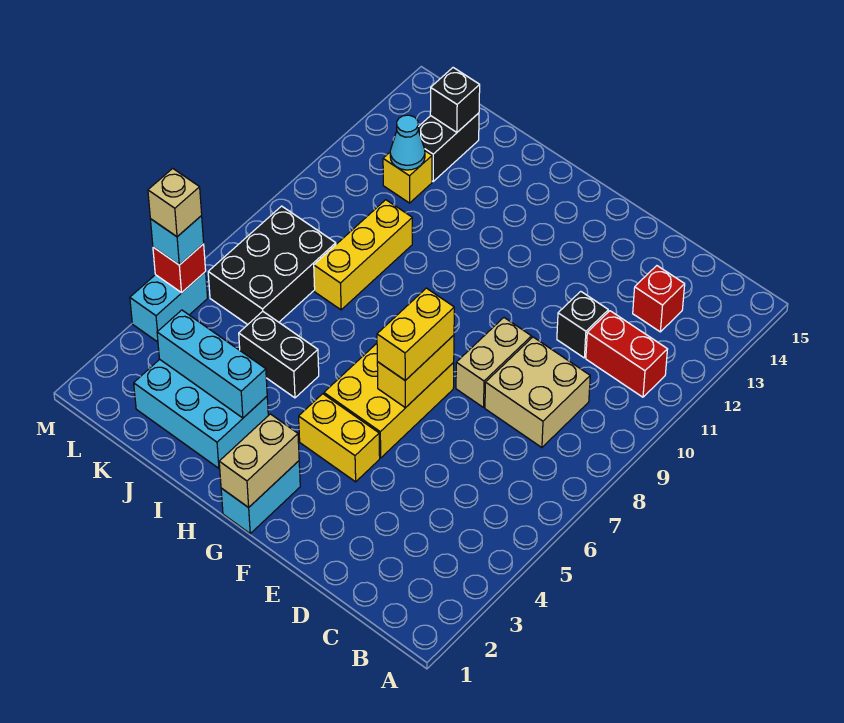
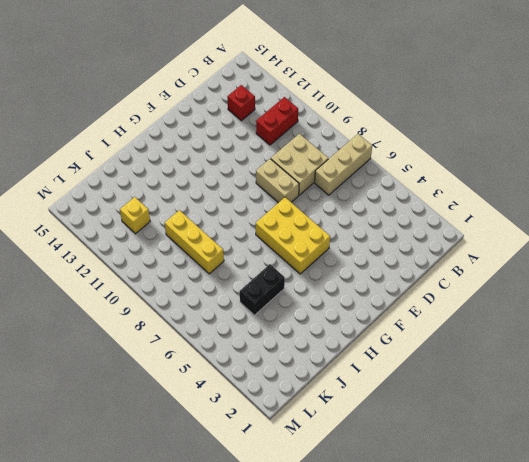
tan 1x3 brick [315,134,372,195] -> none
none -> black 1x1 brick [557,291,608,358]
none -> yellow 1x2 brick [299,394,380,482]
none -> cyan 1x2 brick [221,461,300,534]

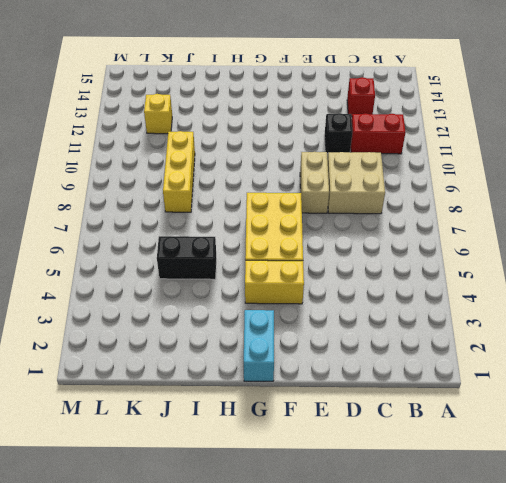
none -> cyan 2x3 brick [134,359,268,468]
none -> black 2x3 brick [208,206,336,325]
none -> black 1x2 brick [418,113,479,181]

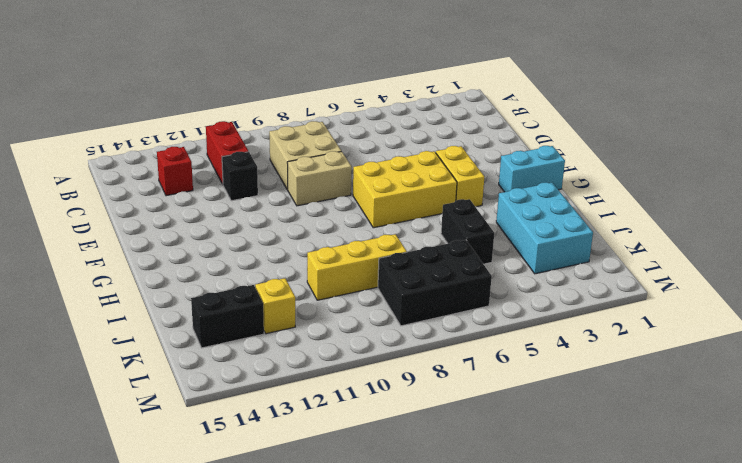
none -> cyan 1x2 brick [130,272,208,342]
none -> yellow 1x2 brick [377,335,454,408]
none -> tan 1x2 brick [219,414,299,508]

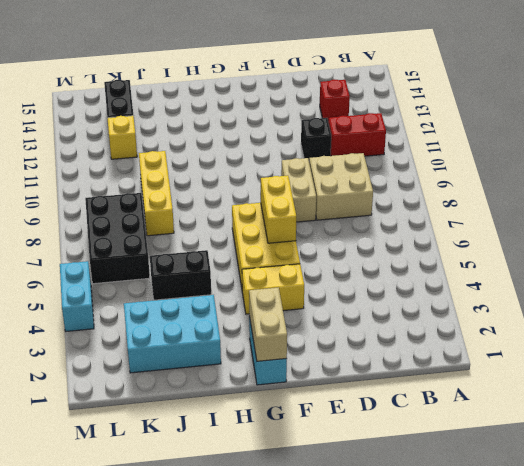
none -> cyan 1x3 brick [157,310,267,418]
none -> cyan 1x1 cone [390,115,425,170]
none -> black 1x1 brick [430,68,480,132]

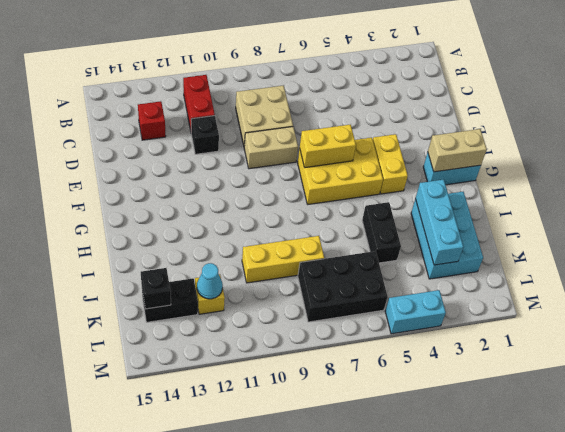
none -> red 1x1 brick [153,244,206,293]
none -> yellow 1x2 brick [377,288,454,380]
none -> cyan 1x1 brick [150,216,204,265]

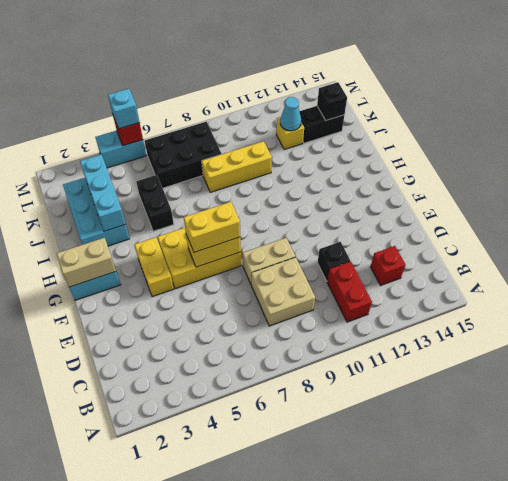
none -> tan 1x1 brick [148,168,202,237]

